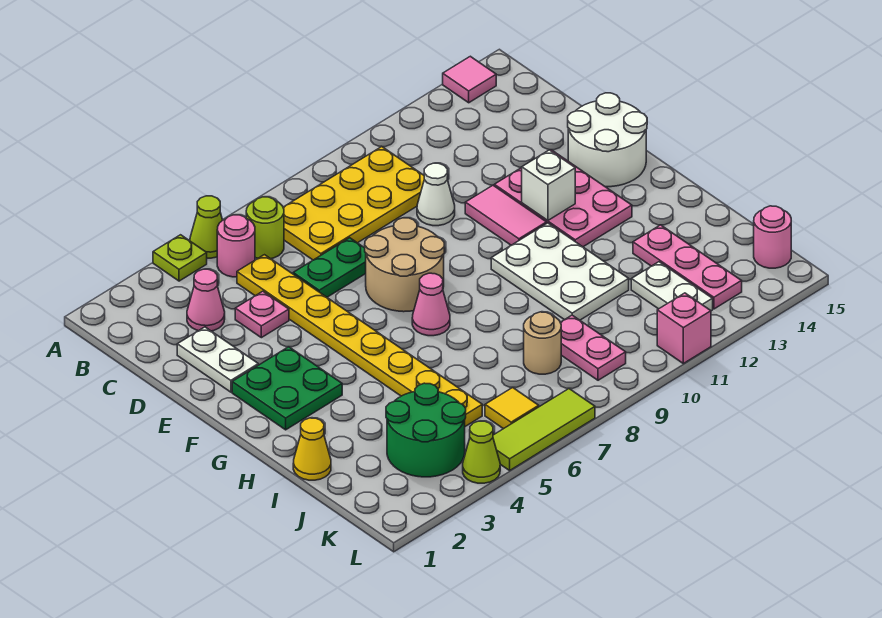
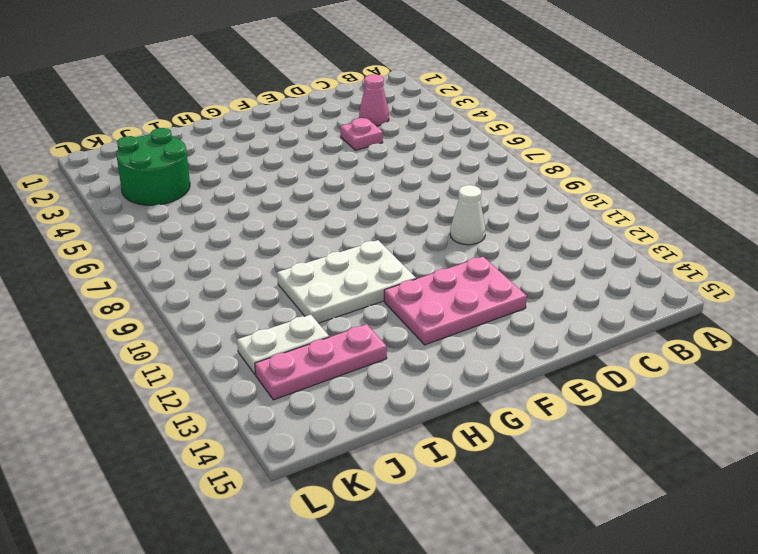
none -> lime 1x1 plate [153,235,207,281]
none -> lime 1x1 cone [190,196,223,258]
none -> pink 1x1 tile [443,56,496,103]
none -> pink 1x1 round brick [217,215,255,277]

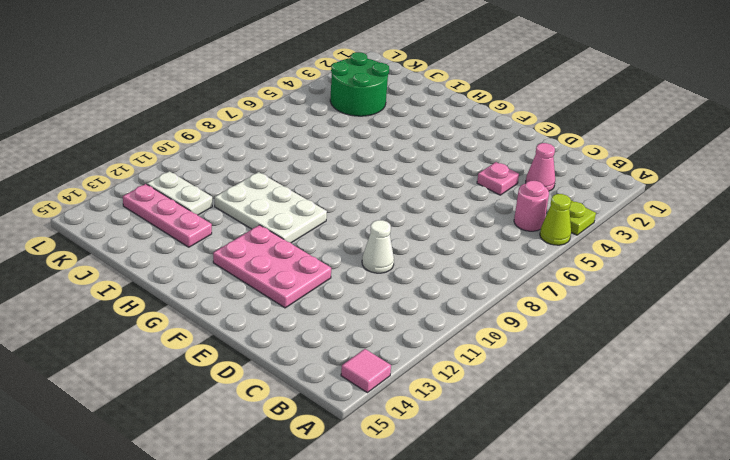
none -> lime 1x1 round brick [246,197,284,259]
none -> yellow 2x4 plate [283,147,424,260]
none -> yellow 1x8 plate [237,255,482,426]
none -> white 1x2 plate [177,327,258,392]

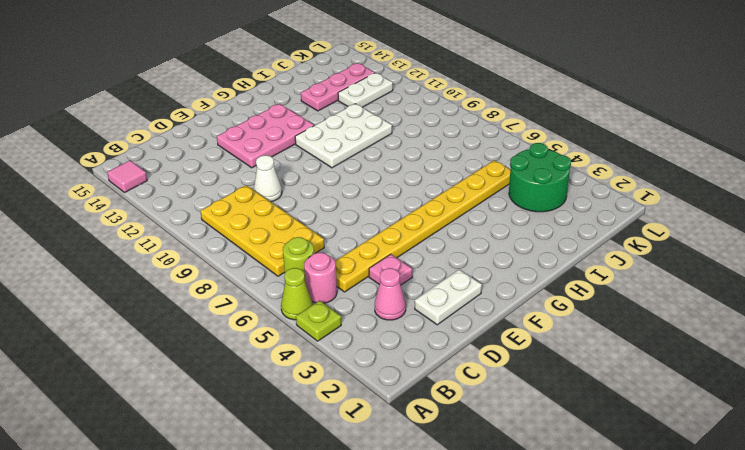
none -> green 1x2 plate [293,238,366,297]
none -> tan 2x2 round brick [365,218,444,312]
none -> pink 1x2 tile [465,185,547,245]
none -> white 2x2 round brick [568,93,647,187]

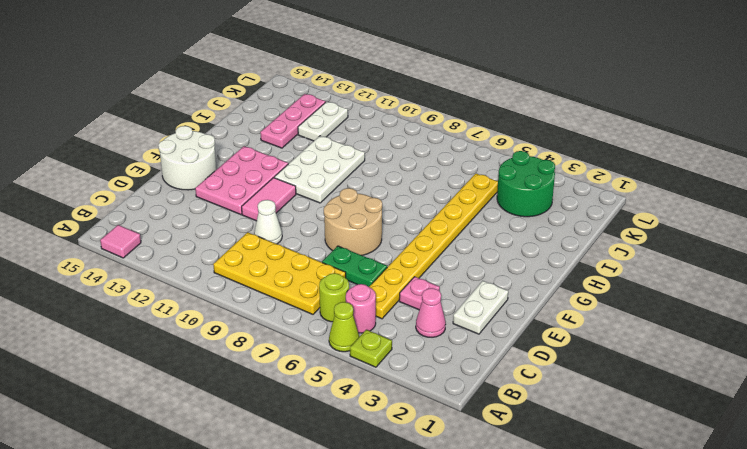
none -> green 2x2 plate [232,347,342,430]
none -> pink 1x1 cone [412,273,450,336]
none -> yellow 1x1 cone [293,418,331,480]
none -> tan 1x1 round brick [524,312,561,374]

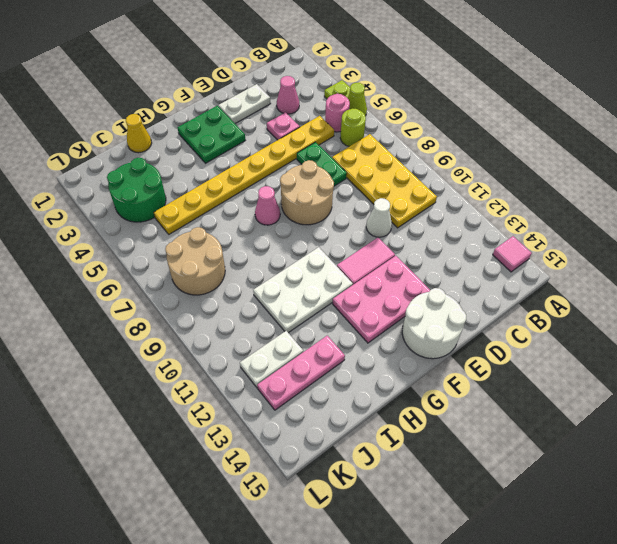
tan 2x2 round brick [165,227,225,295] -> tan 1x1 round brick [524,312,561,374]
none -> pink 1x2 plate [560,315,626,380]
none -> yellow 1x1 tile [485,388,539,429]
none -> pink 1x1 round brick [754,206,791,268]
none -> lime 1x1 cone [463,421,500,483]

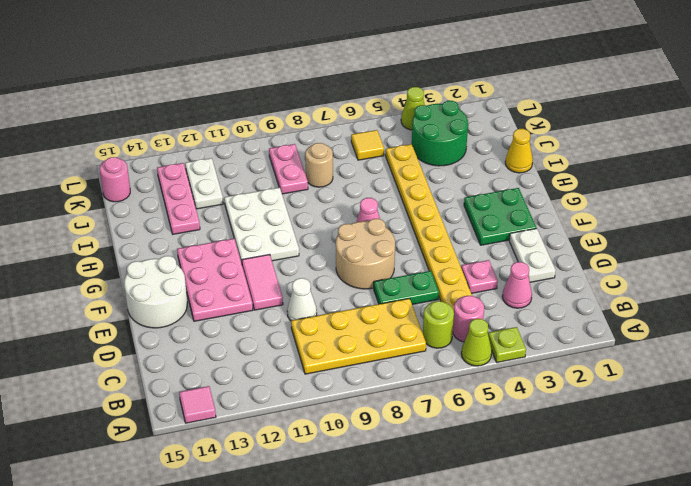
none -> lime 1x3 tile [493,389,595,470]
none -> pink 1x1 brick [657,293,711,363]
none -> white 1x1 brick [521,150,575,221]

